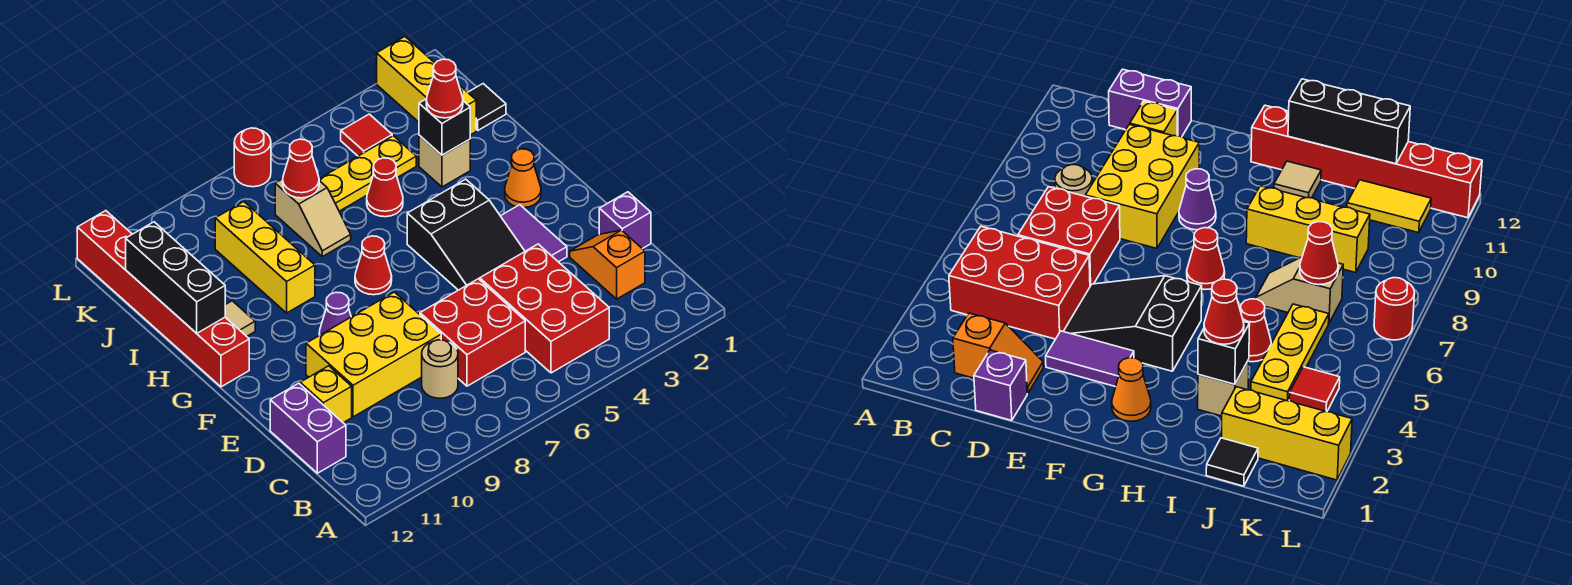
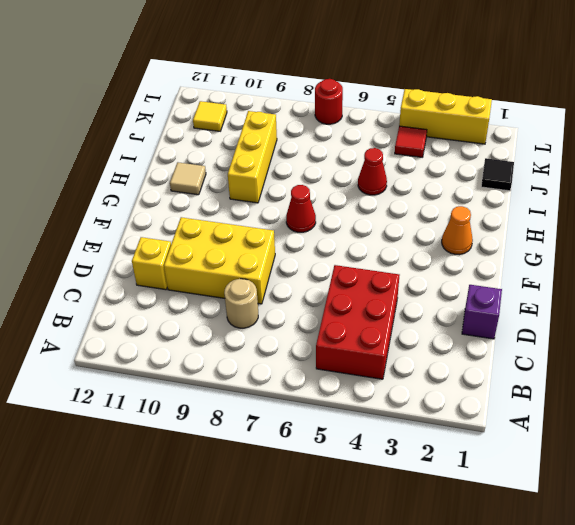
yellow 1x1 tile [193,101,227,131] -> yellow 1x2 tile [1347,180,1431,233]
yellow 1x3 brick [399,89,492,144] -> yellow 1x3 brick turned to [377,37,476,135]
none -> orange 1x2 slope [570,230,645,299]
none -> red 2x2 brick [420,279,525,386]
none -> purple 1x2 brick [270,383,346,473]

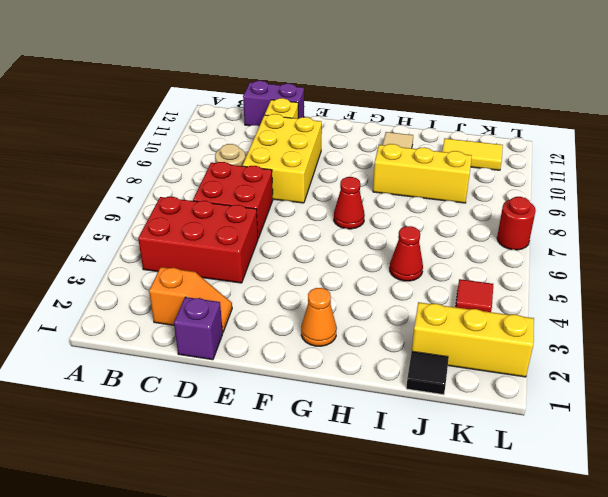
none -> purple 1x2 tile [501,205,567,262]
none -> black 2x3 slope [407,179,525,290]
none -> purple 1x1 cone [319,292,351,335]

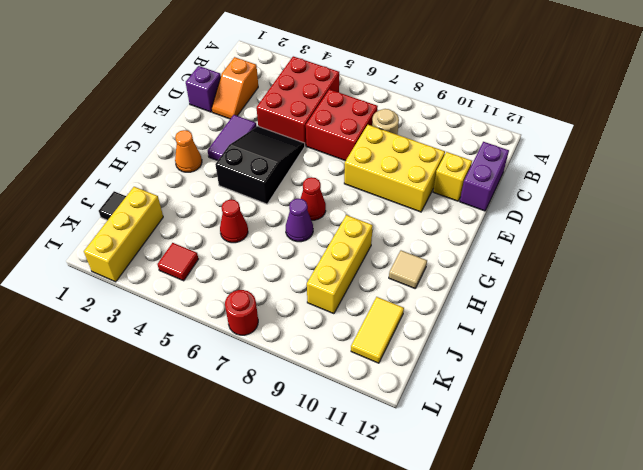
purple 1x1 cone [286,199,313,242] -> purple 1x1 cone moved to [319,292,351,335]
none -> red 1x6 brick [77,211,249,387]
none -> tan 1x1 brick [419,135,470,187]
none -> tan 1x2 slope [275,179,351,257]

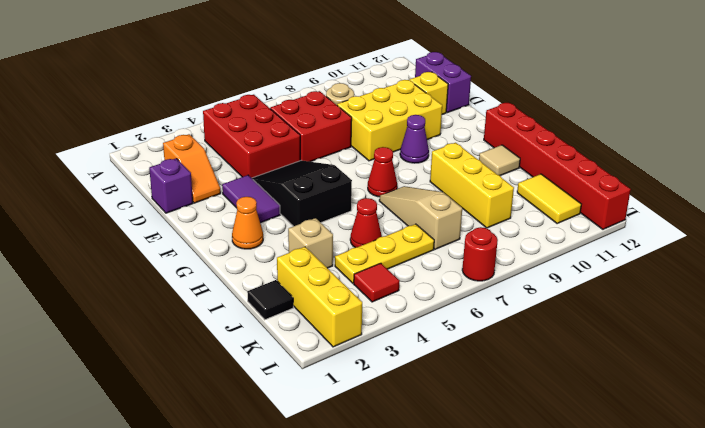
tan 1x3 slope [379,186,462,249] -> tan 1x2 slope [275,179,351,257]
none -> black 1x3 brick [126,222,225,333]
none -> black 1x1 brick [419,99,470,155]
none -> red 1x1 cone [283,139,319,198]

